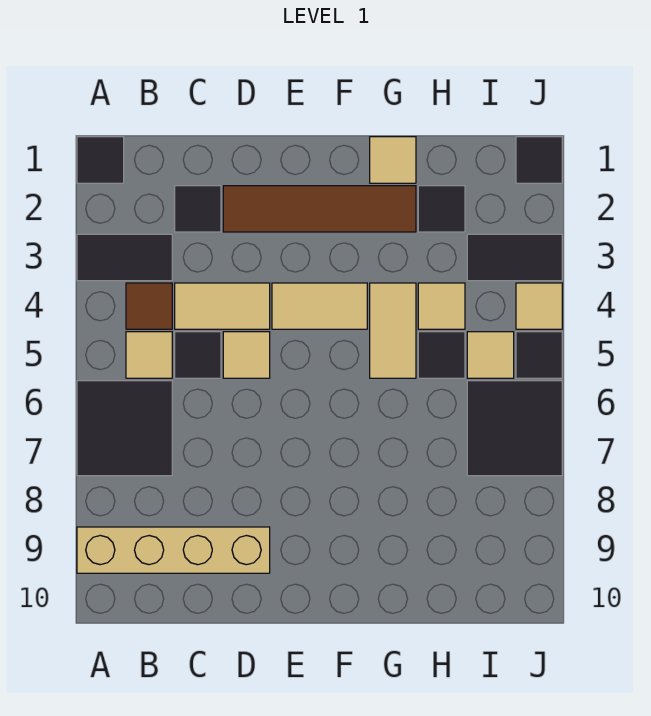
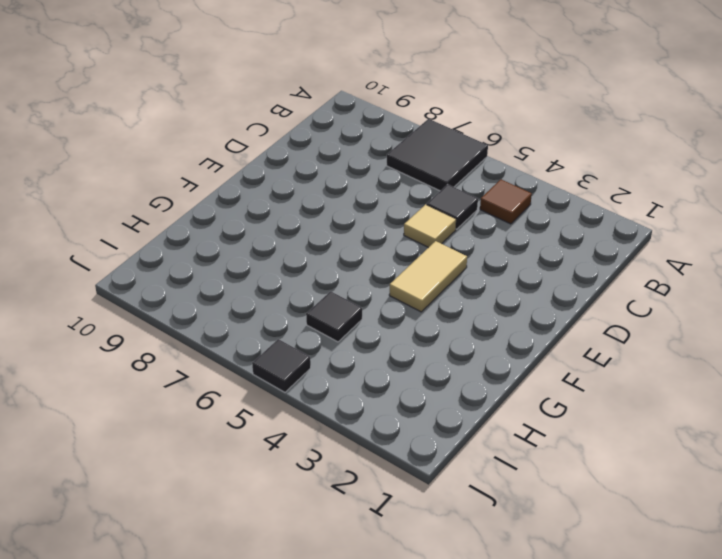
none -> black 1x1 tile [77,137,124,183]
none -> black 1x2 tile [77,234,172,281]
none -> tan 1x4 brick [77,527,270,573]

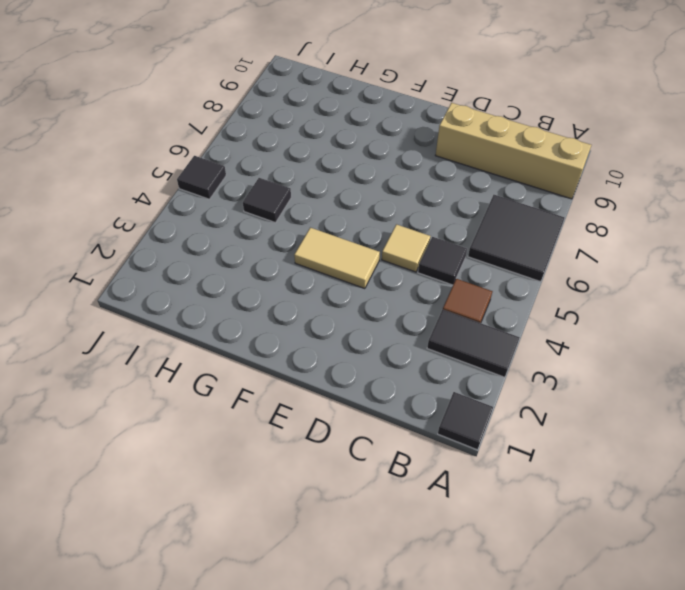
none -> tan 1x1 tile [126,332,172,378]
none -> black 1x1 tile [175,186,221,232]
none -> tan 1x2 tile [175,283,270,329]

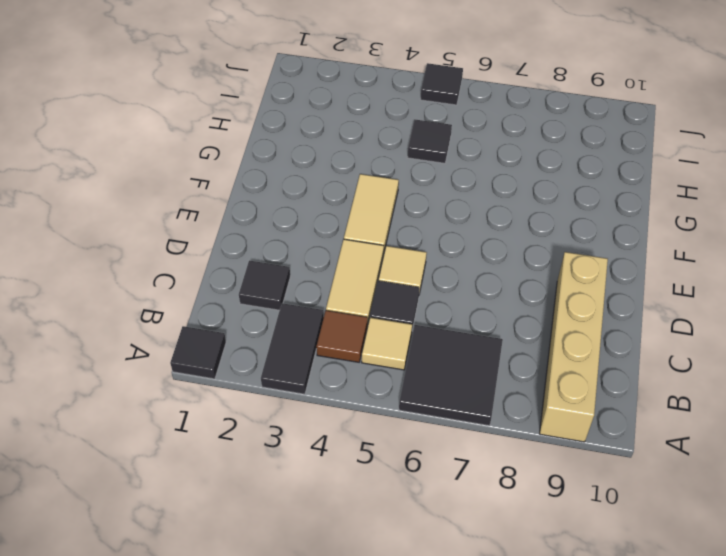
none -> brown 1x4 tile [223,186,416,232]
none -> tan 1x1 tile [370,137,416,183]
none -> tan 1x2 tile [370,283,416,378]

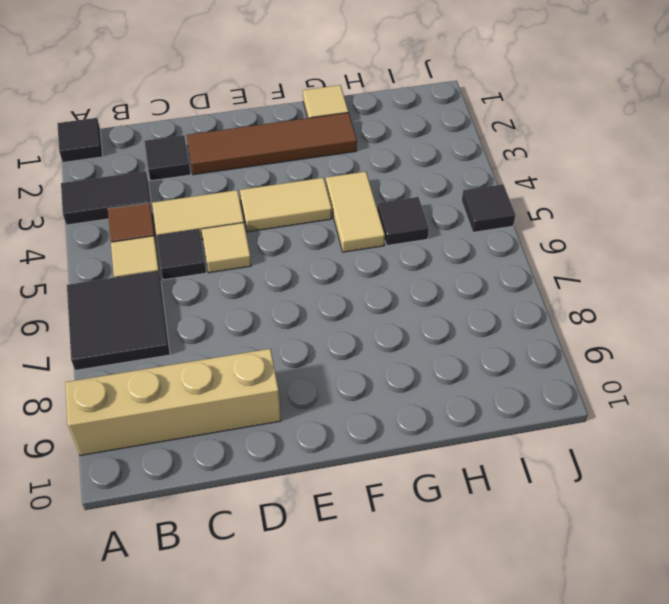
none -> black 1x1 tile [418,186,465,232]
none -> tan 1x1 tile [418,283,465,329]
none -> black 1x2 tile [467,234,562,281]

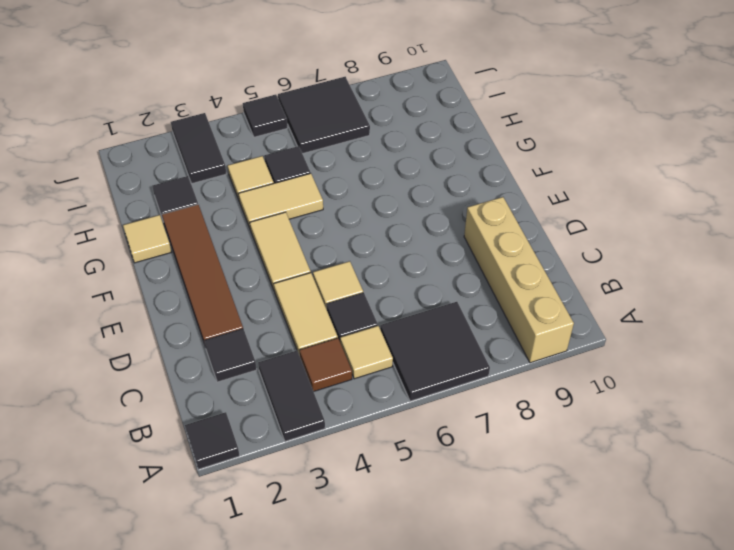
none -> tan 1x1 tile [467,332,514,378]
none -> black 1x1 tile [516,137,562,183]
none -> tan 1x1 tile [516,283,562,329]

